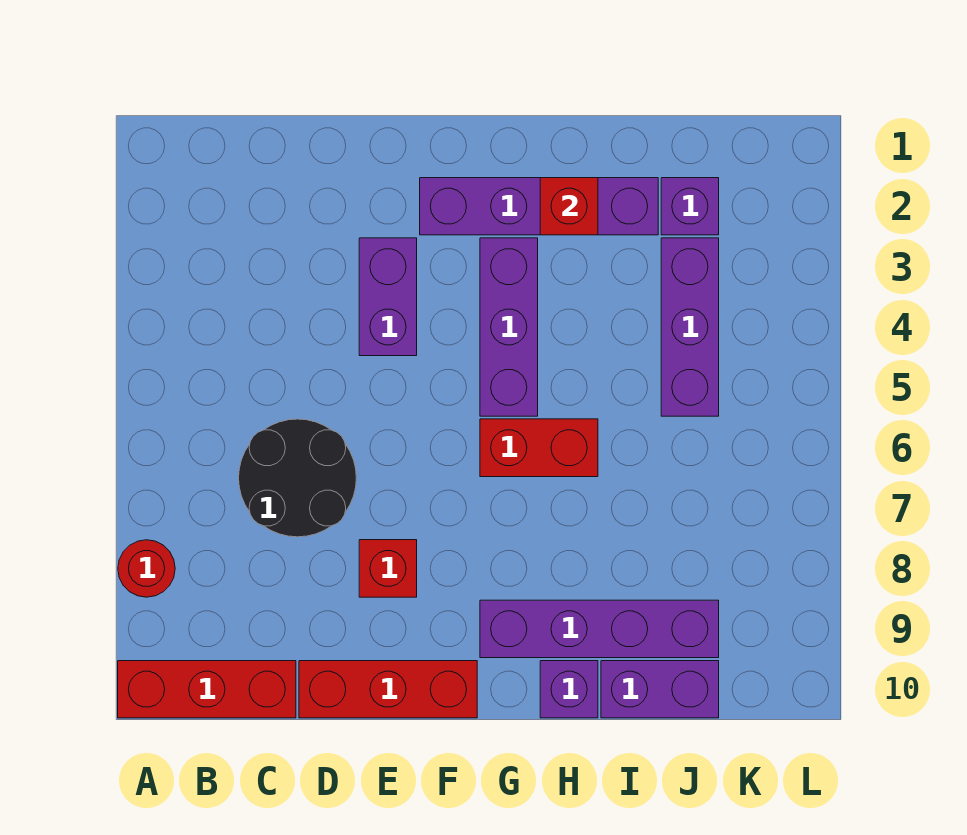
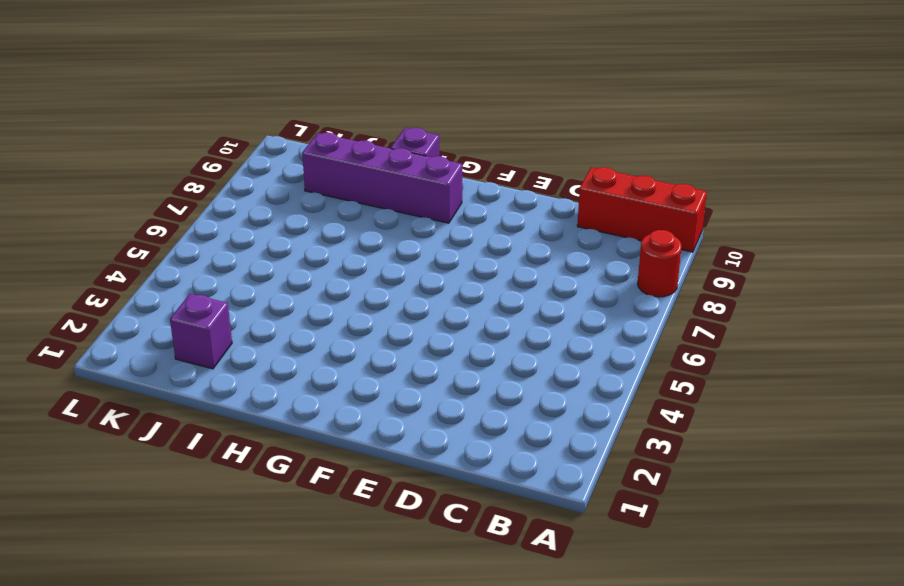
none -> black 2x2 round brick [239,419,356,537]
none -> red 1x3 brick [299,661,477,718]
none -> purple 1x2 brick [359,238,417,356]

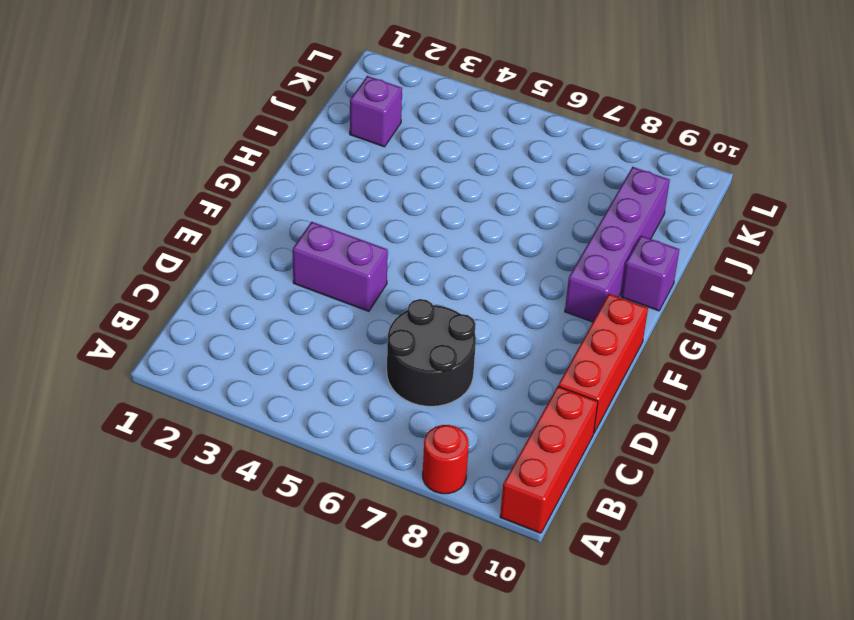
none -> red 1x1 brick [359,540,417,597]
none -> purple 1x4 brick [420,178,658,235]
none -> purple 1x3 brick [480,238,538,416]

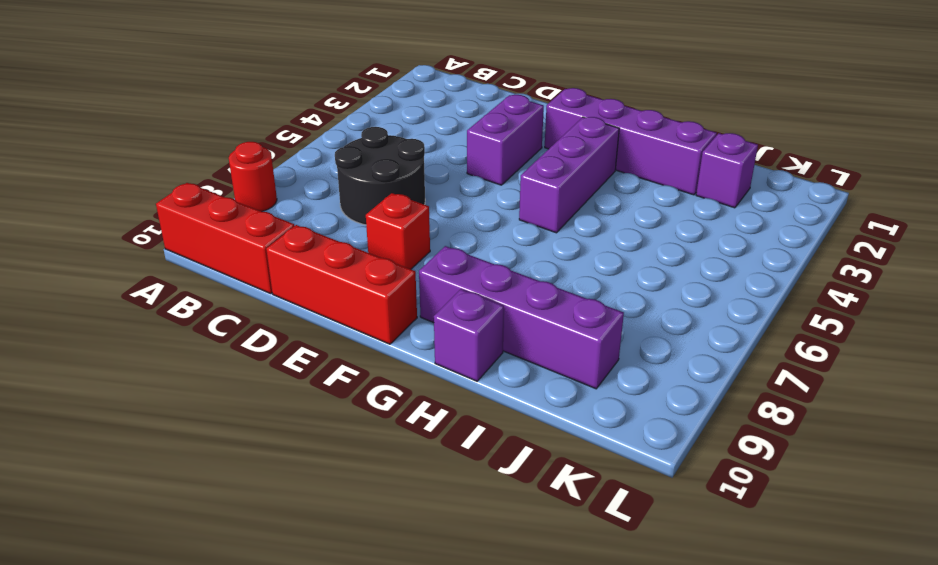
none -> red 1x2 brick [480,419,598,477]
none -> purple 1x2 brick [601,661,719,718]
none -> purple 1x3 brick [661,238,719,416]

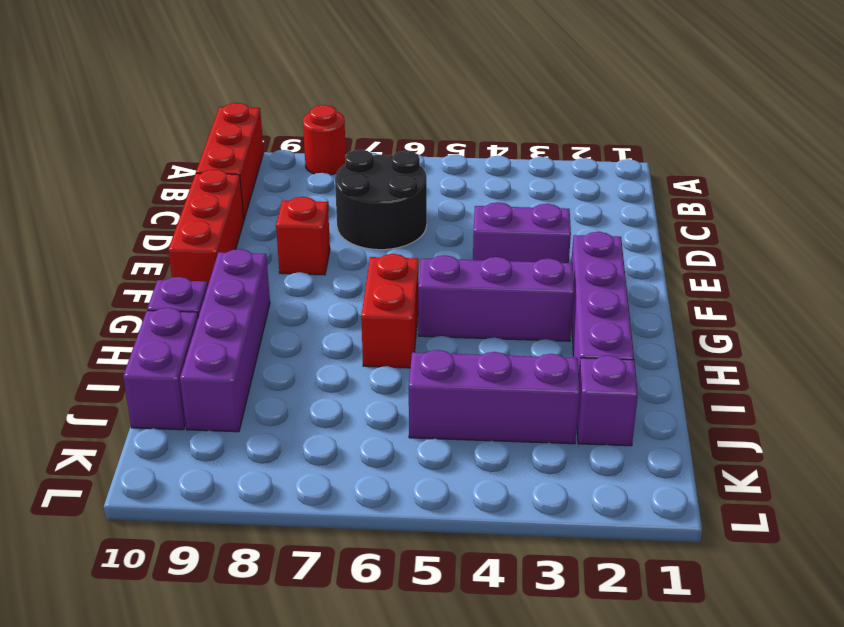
none -> red 1x1 brick [540,178,598,235]

